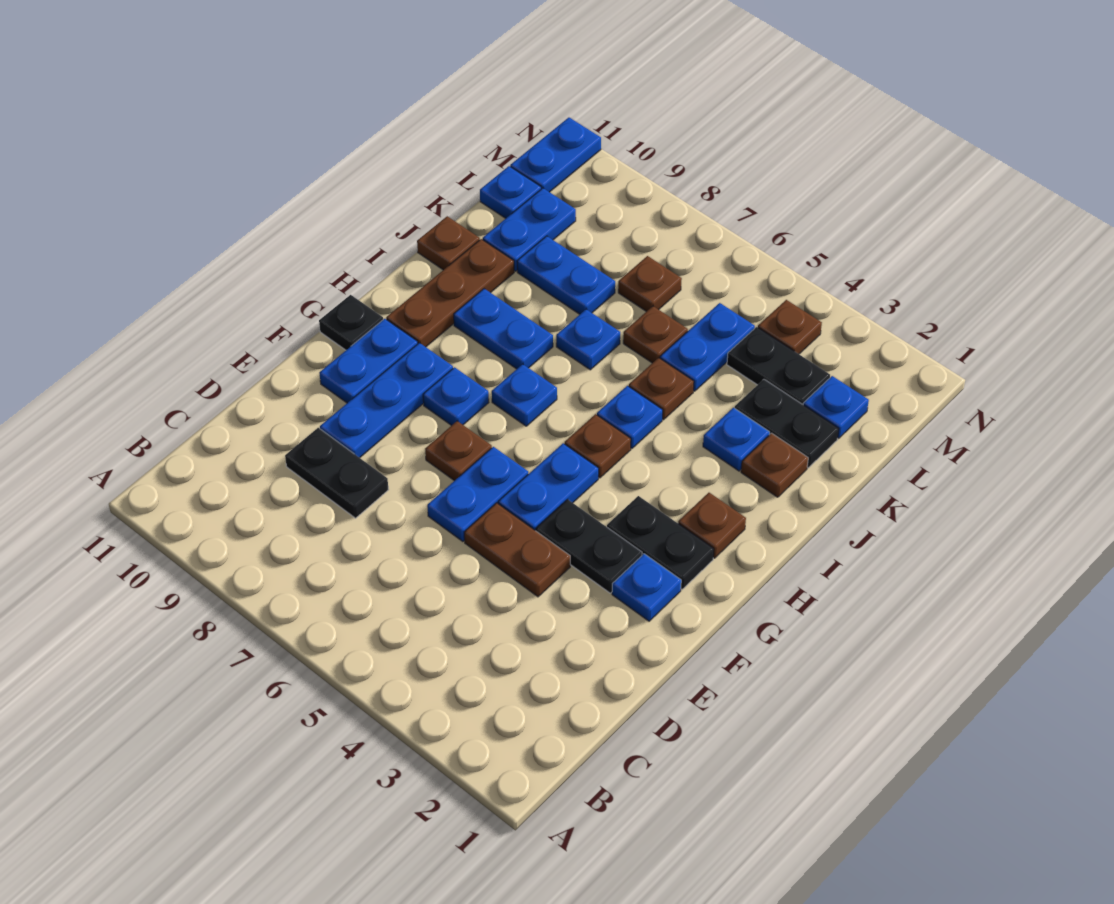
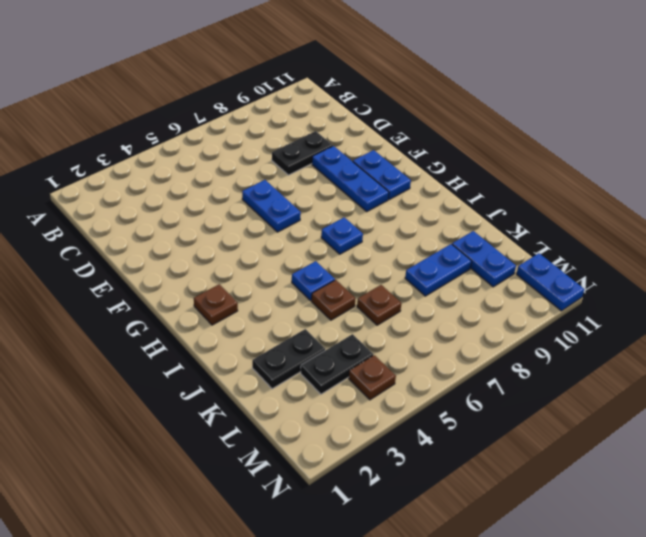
none -> brown 1x2 plate [464,503,570,597]
none -> blue 1x1 plate [612,554,681,621]
none -> black 1x2 plate [536,499,642,593]
none -> blue 1x2 plate [498,443,599,531]

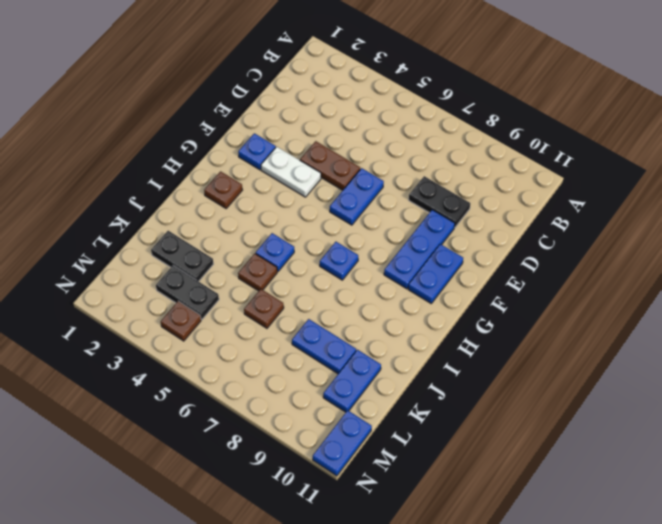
white 1x2 plate [261,147,321,197] -> black 1x2 plate [536,499,642,593]
none -> blue 1x2 plate [498,443,599,531]
none -> brown 1x1 plate [425,421,492,481]
none -> black 1x2 plate [607,496,714,589]
none -> blue 1x1 plate [423,367,489,426]

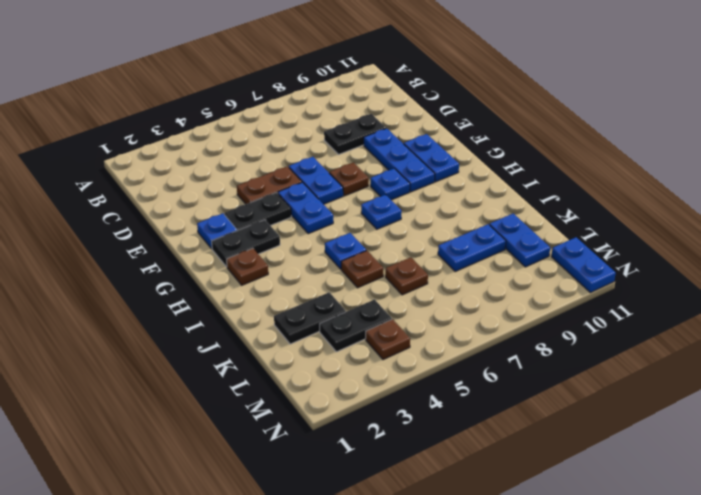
none -> black 1x1 plate [319,295,383,350]
none -> brown 1x1 plate [565,414,631,478]
none -> brown 1x3 plate [386,239,514,347]
none -> blue 1x2 plate [454,289,553,369]

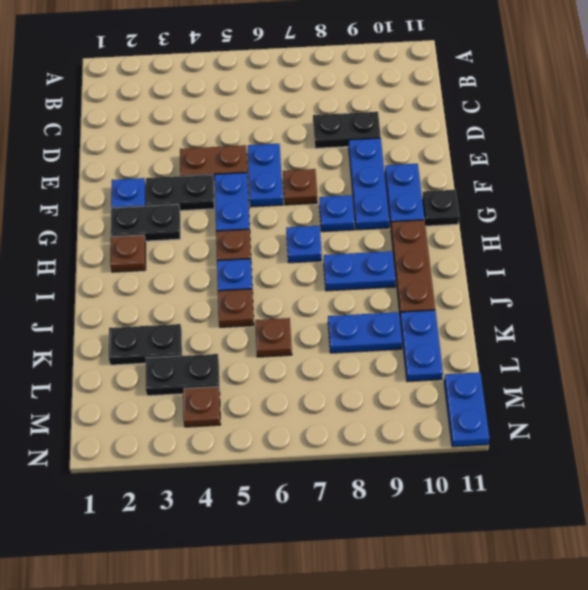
none -> brown 1x1 plate [741,433,808,497]
none -> blue 1x1 plate [703,408,770,471]
none -> blue 1x1 plate [556,309,620,370]
none -> brown 1x1 plate [417,216,480,270]

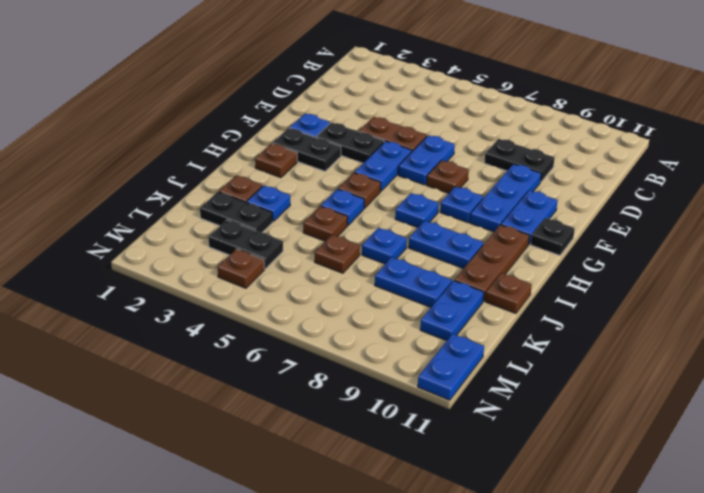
none -> blue 1x2 plate [660,303,755,391]
none -> blue 1x1 plate [803,376,869,438]
none -> brown 1x1 plate [618,256,682,312]
none -> blue 1x1 plate [480,166,541,218]

